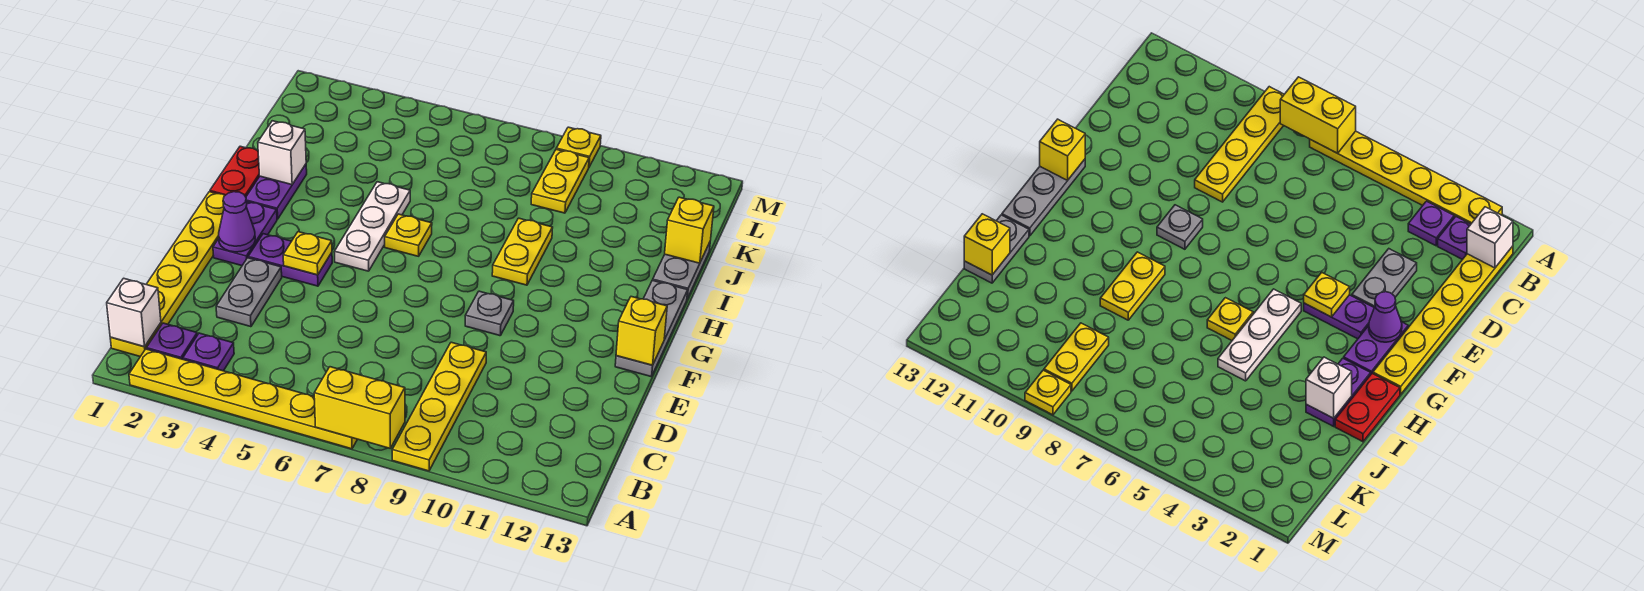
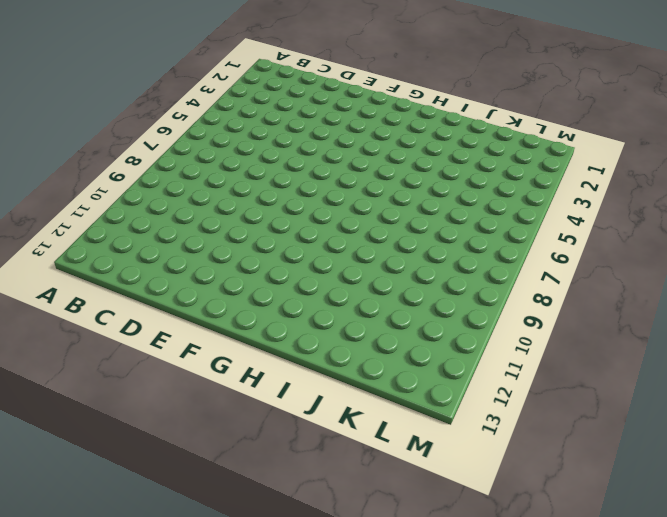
none -> yellow 1x6 plate [129,349,357,449]
none -> yellow 1x4 plate [392,342,486,471]
none -> yellow 1x6 plate [110,192,225,357]

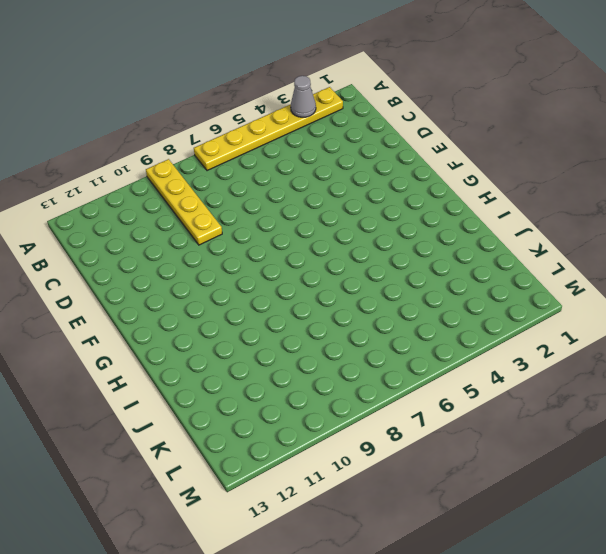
grey 1x1 cone [291,76,316,117] -> none
none -> yellow 1x6 plate [110,192,225,357]
none -> purple 1x1 plate [146,323,197,359]
none -> purple 1x1 plate [183,333,234,371]

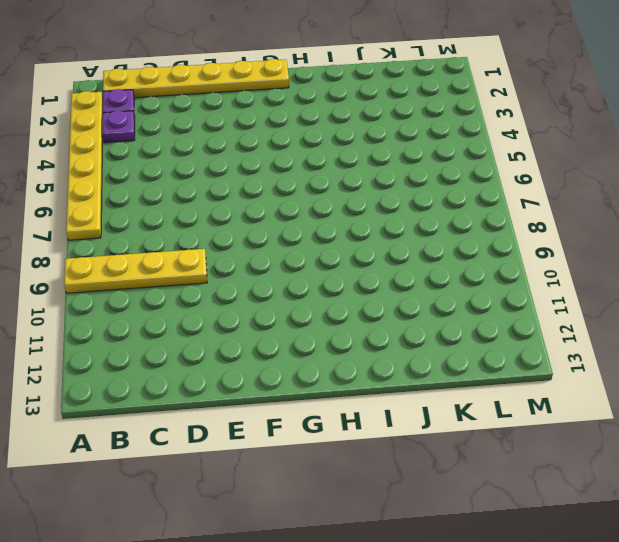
none -> grey 1x2 plate [216,258,282,327]
none -> purple 1x2 plate [213,202,277,266]
none -> purple 1x2 plate [248,234,332,286]

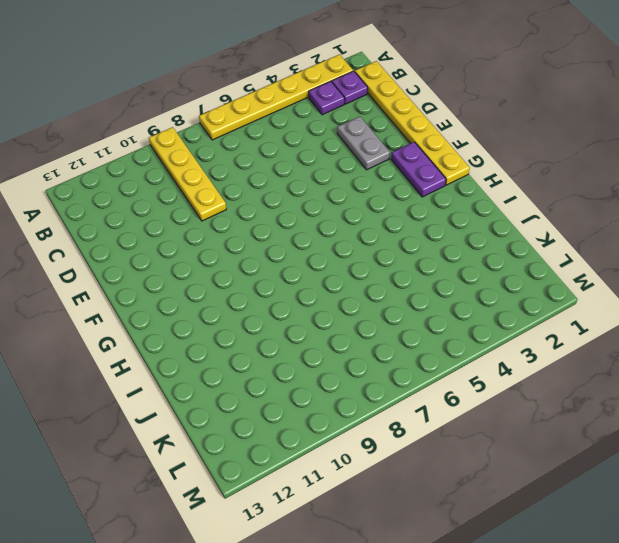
none -> purple 1x2 plate [248,234,332,286]
none -> grey 1x1 plate [465,291,514,336]
none -> grey 1x3 plate [615,280,688,377]

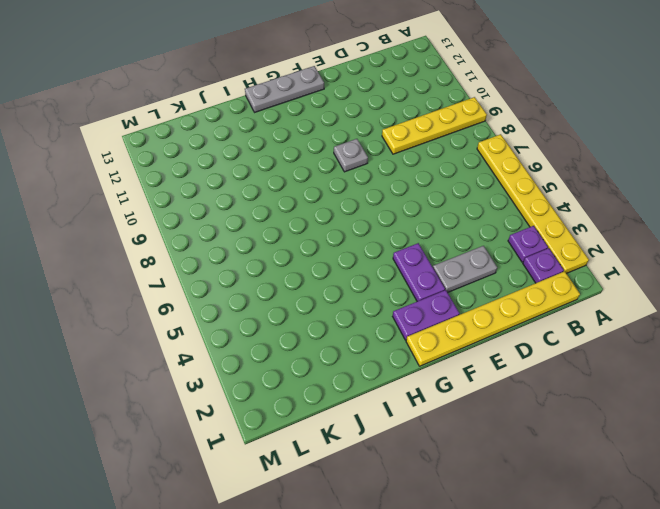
none -> white 1x3 plate [334,182,410,271]
none -> red 1x2 plate [210,146,260,197]
none -> purple 1x2 plate [246,164,307,219]

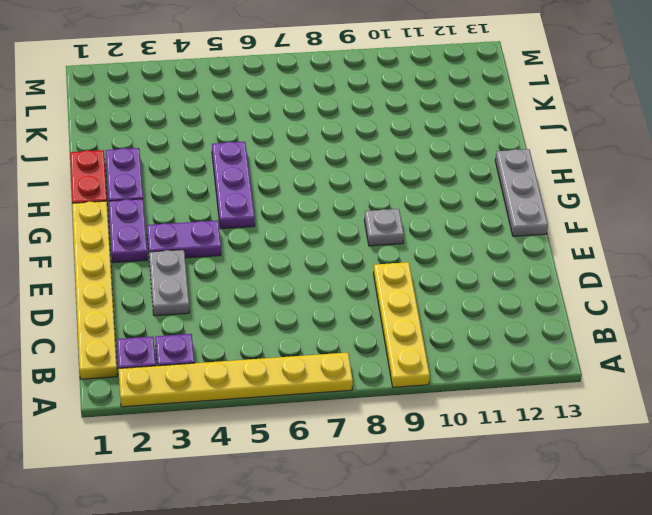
purple 1x3 plate [212,142,255,229] -> white 1x3 plate [334,182,410,271]
none -> yellow 1x1 plate [385,214,432,256]
none -> yellow 1x2 plate [492,218,553,285]
none -> grey 1x2 plate [653,242,710,299]

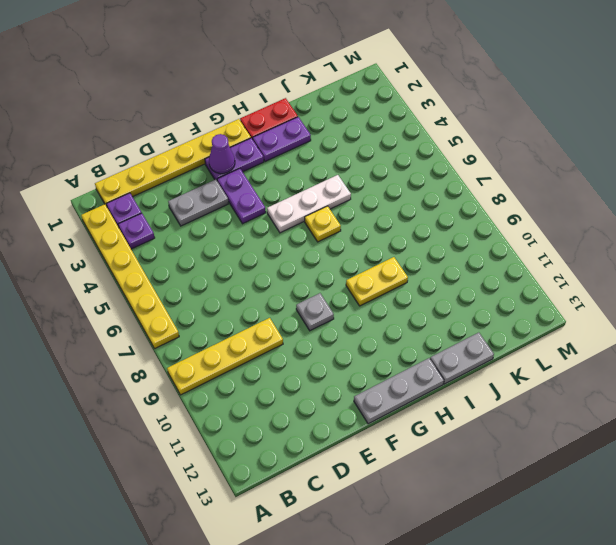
none -> yellow 1x2 plate [531,149,589,213]
none -> yellow 1x1 plate [556,127,601,167]
none -> yellow 1x2 brick [314,367,405,448]

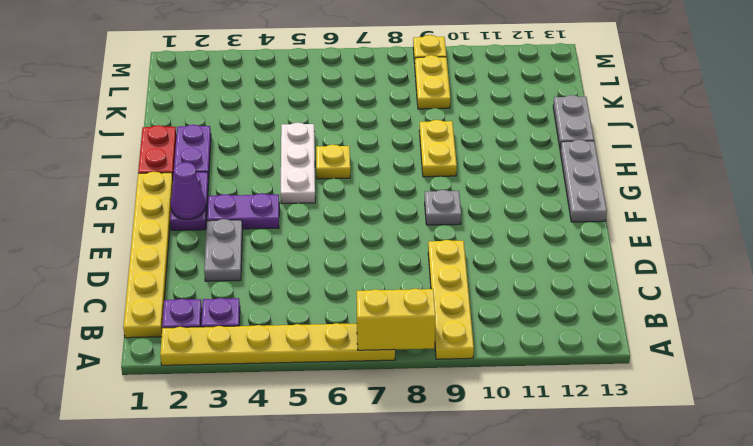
none -> white 1x1 brick [107,278,161,347]
none -> yellow 1x1 plate [283,232,332,275]
none -> yellow 1x1 brick [616,297,667,365]

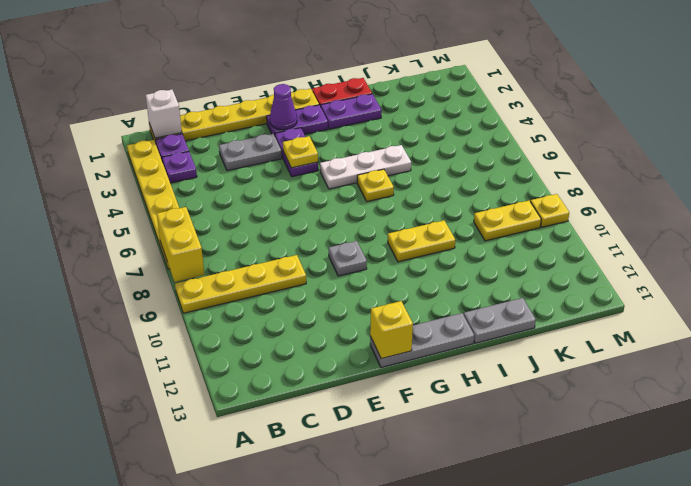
none -> white 1x1 brick [258,121,306,185]
none -> yellow 1x1 brick [665,197,714,263]

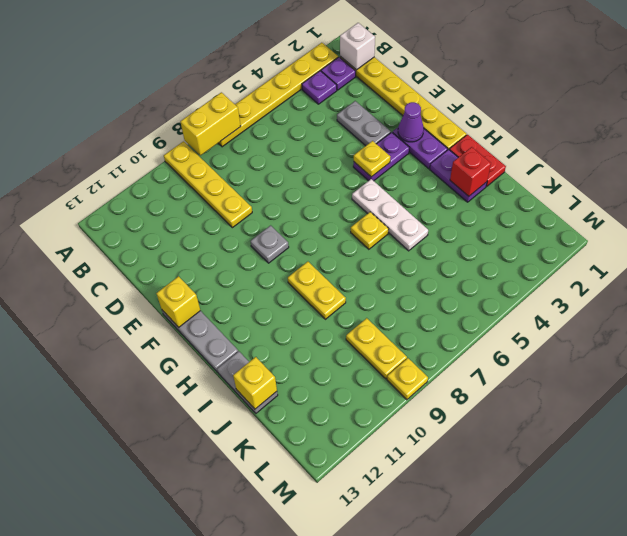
red 1x1 brick [450,147,491,196] -> white 1x1 brick [258,121,306,185]

